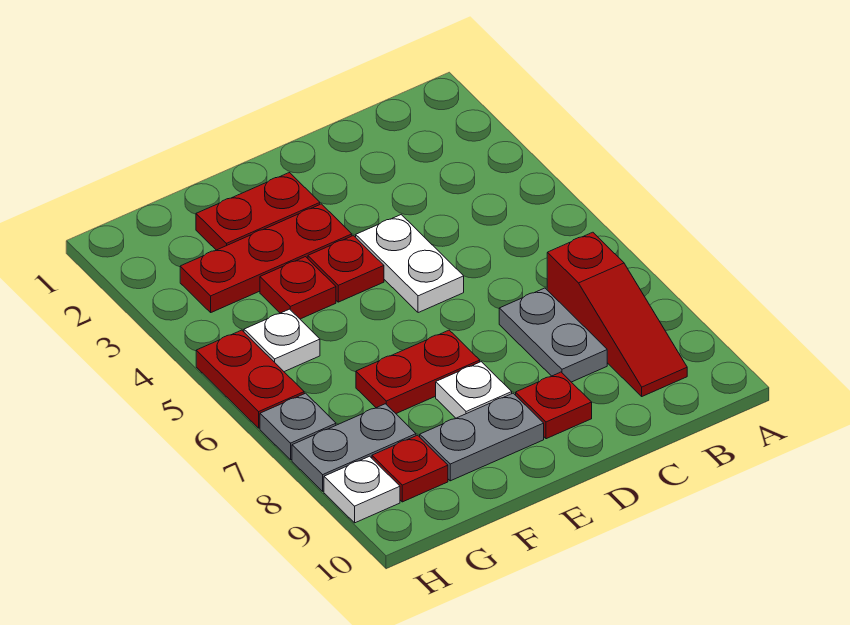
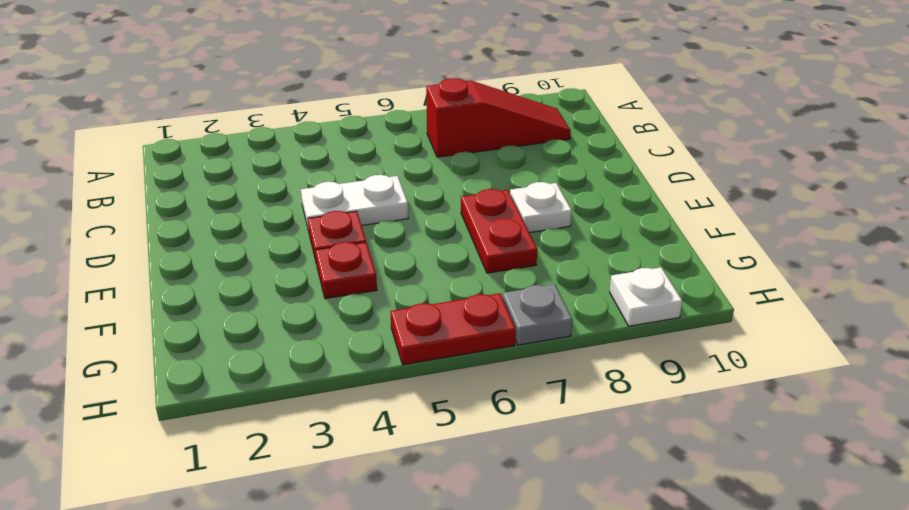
none -> grey 1x2 plate [499,288,607,382]
none -> red 1x1 plate [516,372,592,439]
none -> red 1x2 plate [196,173,320,250]

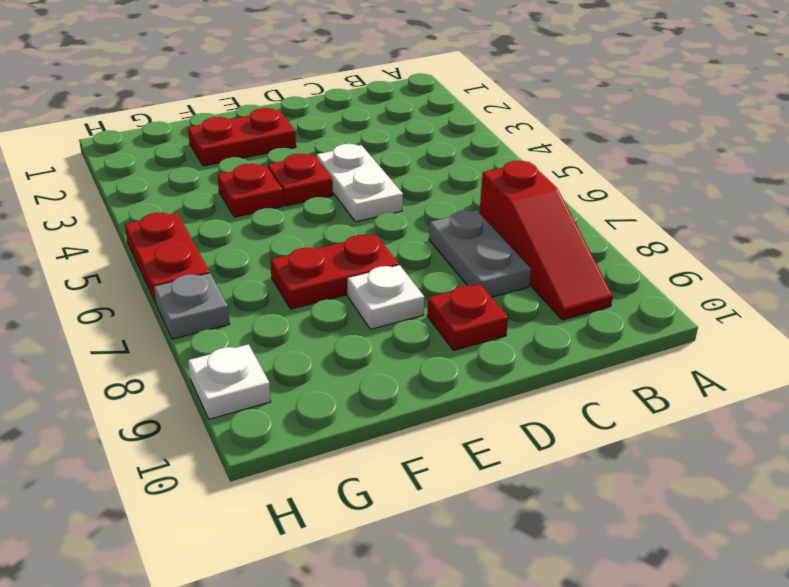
none -> red 1x3 plate [180,204,352,312]
none -> grey 1x2 plate [420,393,544,481]
none -> white 1x1 plate [244,309,320,372]

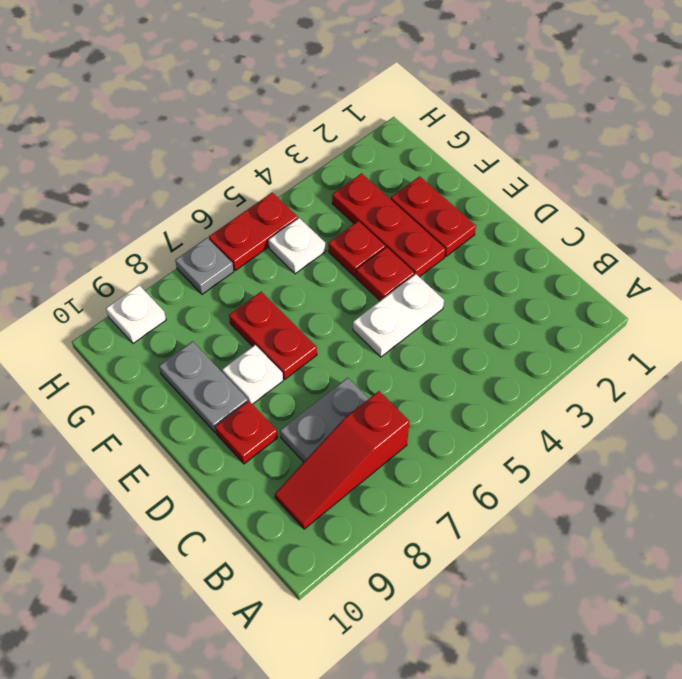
none -> grey 1x2 plate [292,404,416,491]
none -> red 1x1 plate [372,435,448,502]

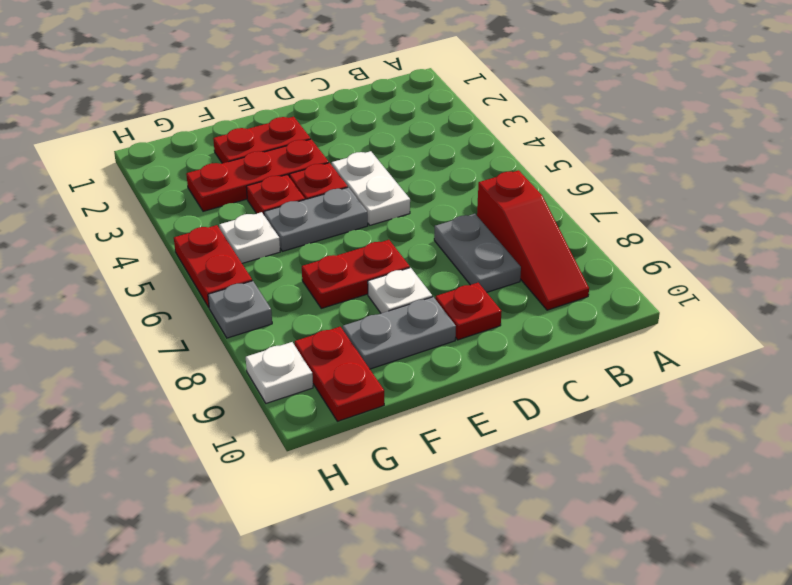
grey 1x2 plate [264,187,368,251] -> grey 1x2 plate moved to [292,404,416,491]
red 1x2 plate [295,327,384,421] -> red 1x1 plate [372,435,448,502]

